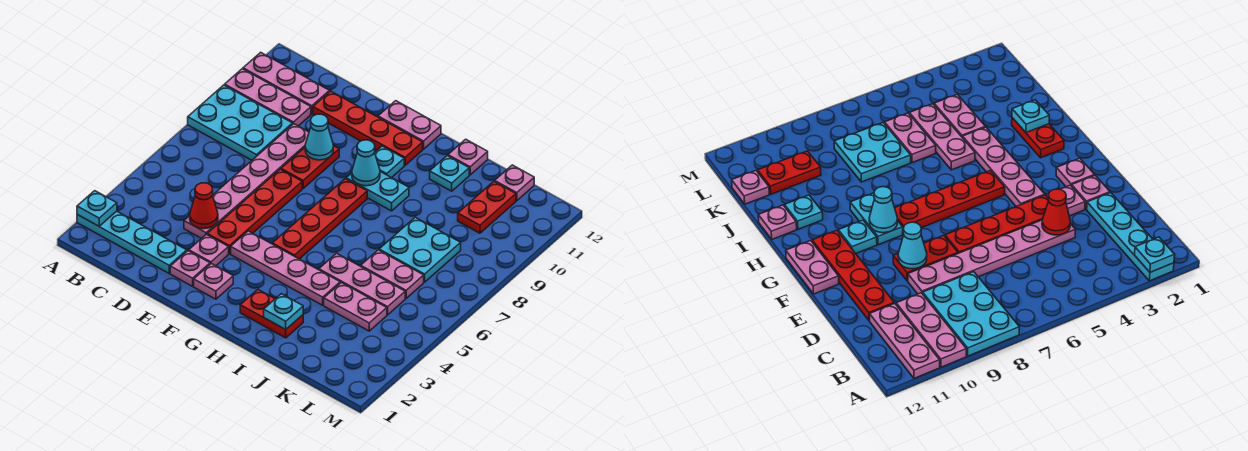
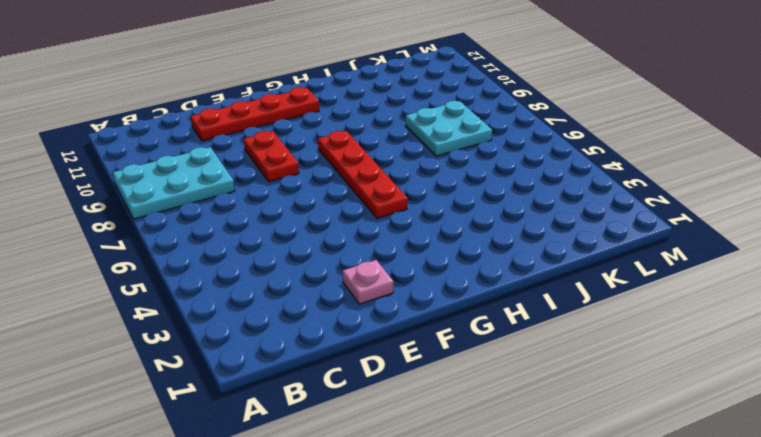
none -> cyan 1x4 plate [77,211,187,273]
none -> pink 1x3 plate [225,69,311,126]
none -> pink 1x3 plate [243,52,329,114]
none -> pink 1x6 plate [184,124,309,239]

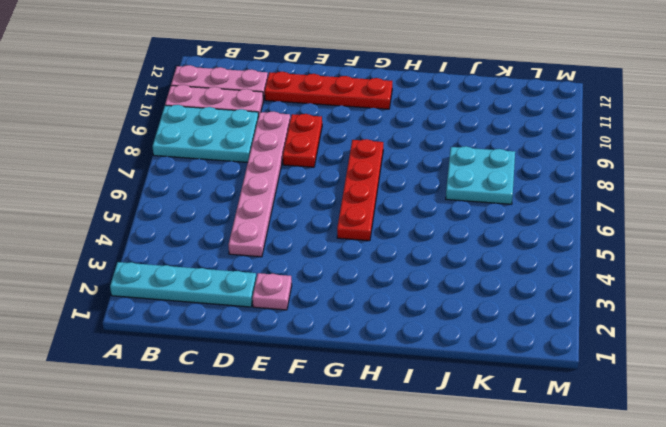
none -> pink 1x1 plate [189,234,229,266]
none -> red 1x4 plate [207,169,302,254]
none -> pink 1x1 plate [194,264,233,299]
none -> pink 1x4 plate [231,231,340,305]

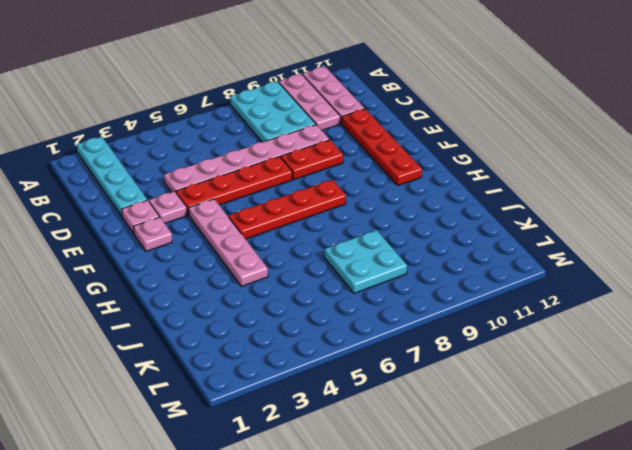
none -> pink 1x2 plate [378,101,441,149]
none -> cyan 1x2 plate [346,172,409,211]
none -> cyan 1x1 plate [375,146,404,178]
none -> red 1x2 plate [240,290,303,338]

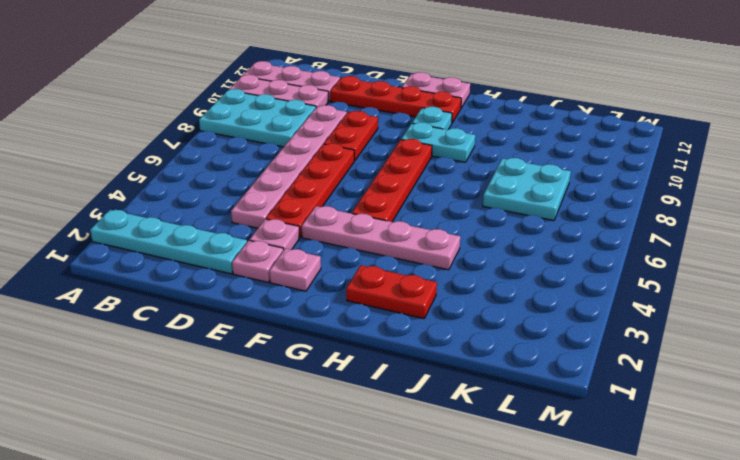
none -> pink 1x3 plate [319,253,405,315]
none -> cyan 1x1 plate [430,156,469,191]
none -> pink 1x1 plate [448,139,488,175]
none -> pink 1x2 plate [324,283,387,331]

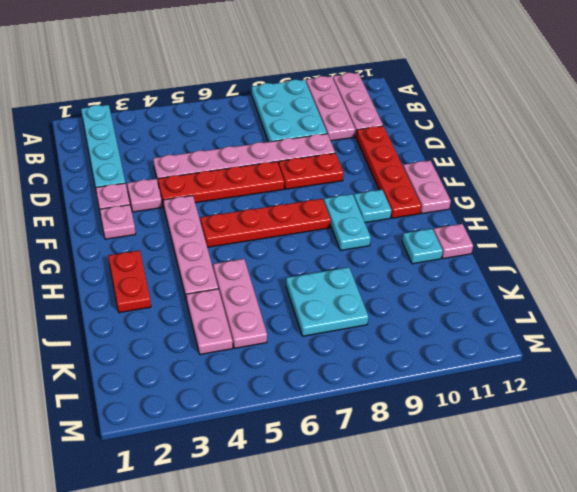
none -> pink 1x2 plate [361,250,424,298]
none -> red 1x2 plate [458,181,516,233]
none -> pink 1x1 plate [495,165,534,201]
none -> cyan 1x1 plate [77,191,117,226]

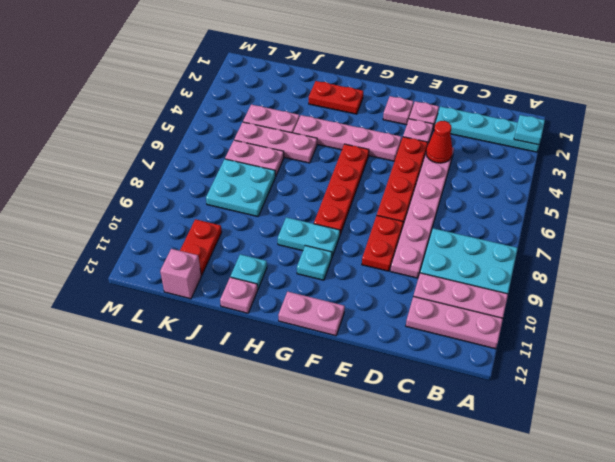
pink 1x1 brick [160,249,201,299] -> pink 1x1 plate [495,165,534,201]
none -> red 1x4 plate [313,91,423,165]
none -> cyan 1x1 cone [305,114,333,160]
none -> cyan 1x1 cone [352,140,380,186]
none -> cyan 1x1 plate [264,294,303,329]

